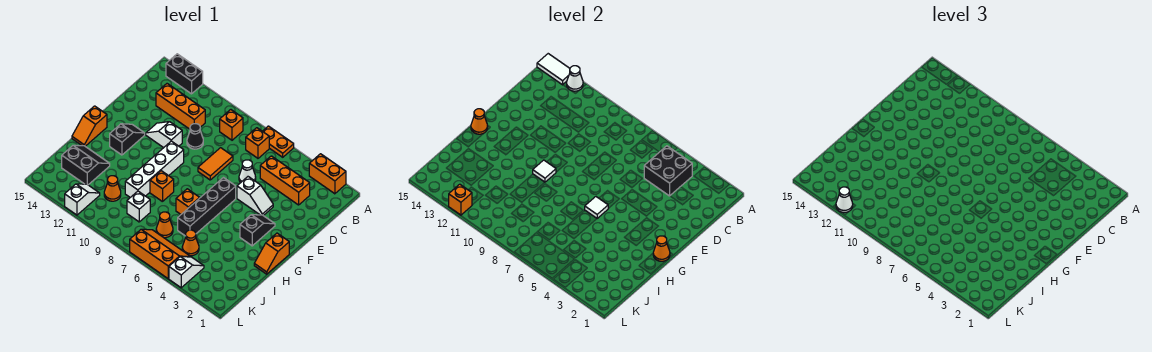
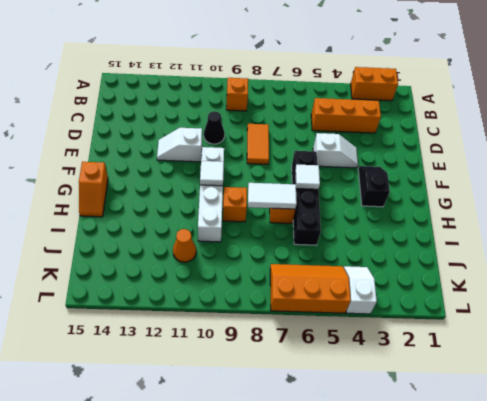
white 1x2 tile [248,183,297,209] -> white 1x2 tile moved to [537,54,570,85]
none -> orange 1x2 plate [263,126,294,157]
none -> black 1x2 brick [166,54,203,94]
none -> orange 1x1 brick [246,128,269,158]
none -> orange 1x3 brick [156,84,205,129]

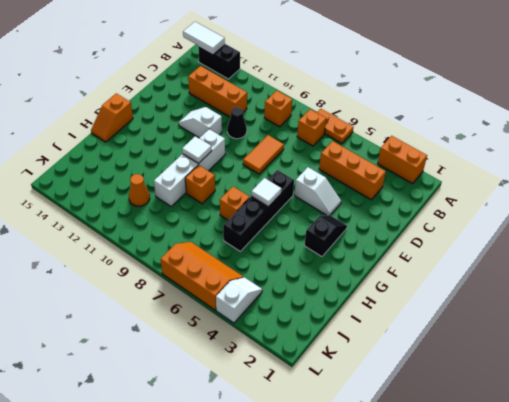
none -> white 1x1 cone [239,160,256,183]
none -> black 1x2 slope [110,124,145,155]
none -> orange 1x2 slope [254,233,289,274]
none -> black 2x2 slope [62,145,110,185]

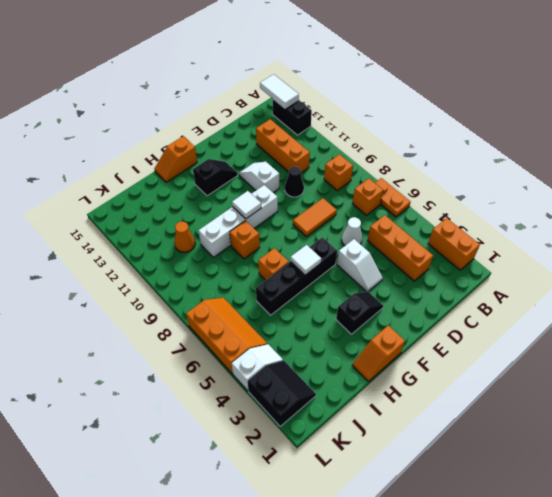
black 2x2 slope [248,361,316,426] -> black 2x2 slope moved to [62,145,110,185]
none -> orange 1x1 cone [182,230,199,256]
none -> orange 1x1 cone [156,212,173,238]
none -> white 1x1 brick [127,191,150,222]
none -> white 1x2 slope [65,184,100,215]

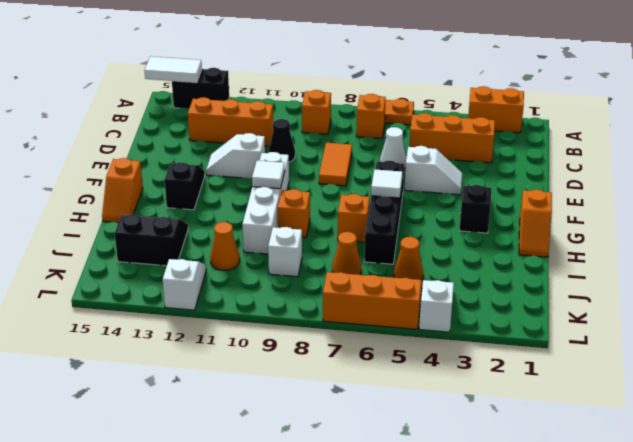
none -> white 1x1 cone [567,66,583,91]
none -> black 2x2 brick [644,146,692,196]
none -> orange 1x1 cone [653,236,670,261]
none -> orange 1x1 cone [471,109,488,134]

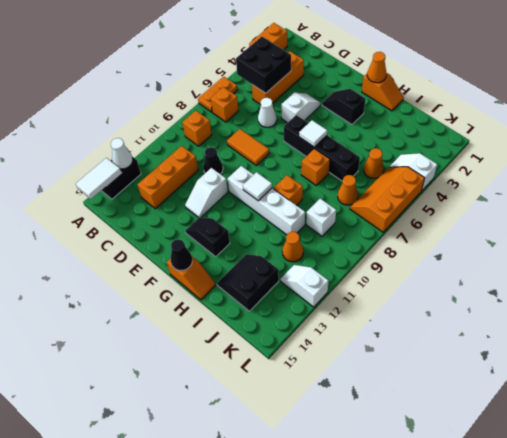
black 1x1 cone [171,239,192,271] -> orange 1x1 cone [471,109,488,134]
none -> orange 1x1 brick [449,184,472,215]
none -> white 1x1 cone [836,187,853,213]

